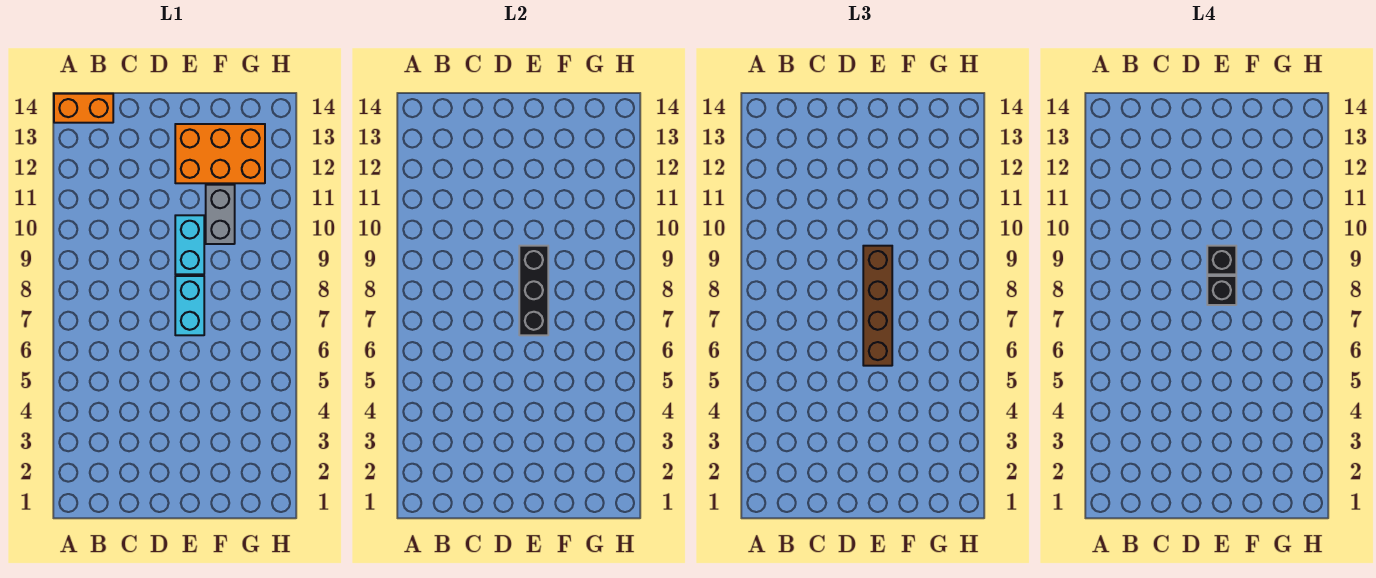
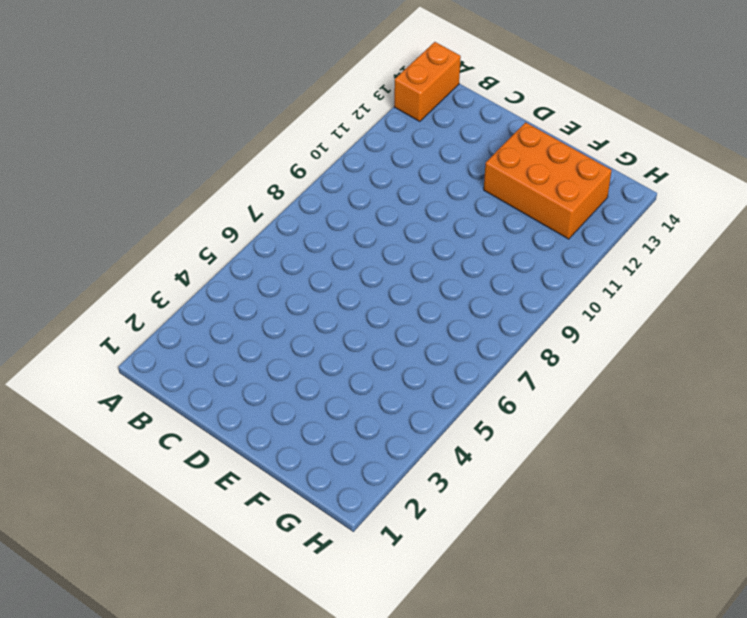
orange 1x2 brick [394,42,461,122] -> orange 1x2 brick turned to [54,94,113,123]
none -> cyan 1x2 brick [175,276,204,335]
none -> cyan 1x2 brick [175,215,204,274]

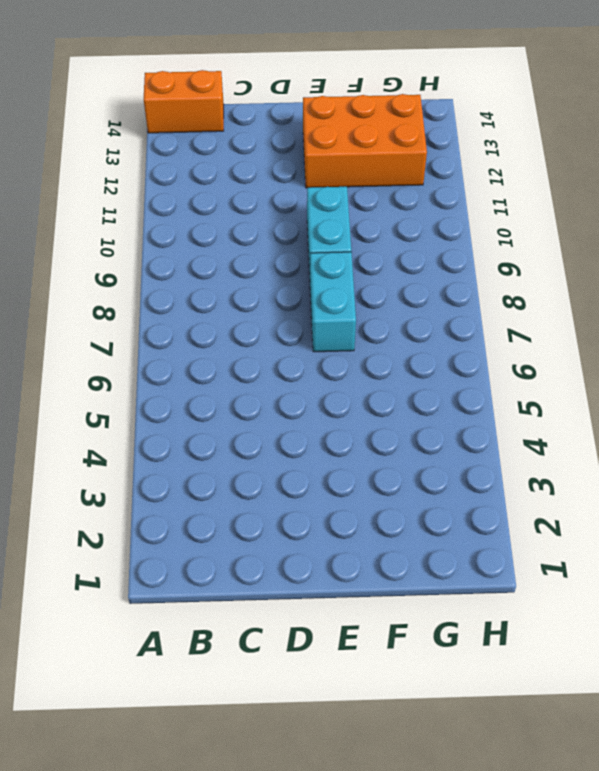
none -> grey 1x2 brick [206,185,235,244]
none -> black 1x3 brick [519,246,548,335]

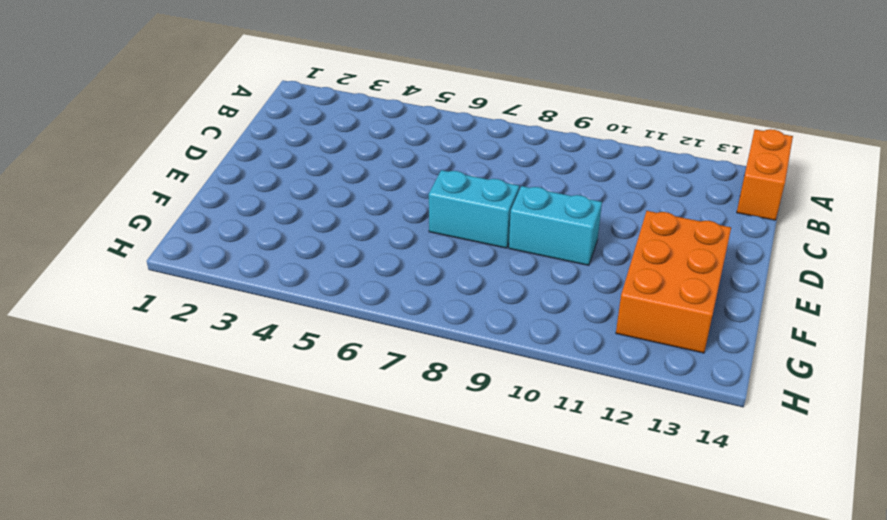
none -> grey 1x2 brick [206,185,235,244]
none -> black 1x3 brick [519,246,548,335]

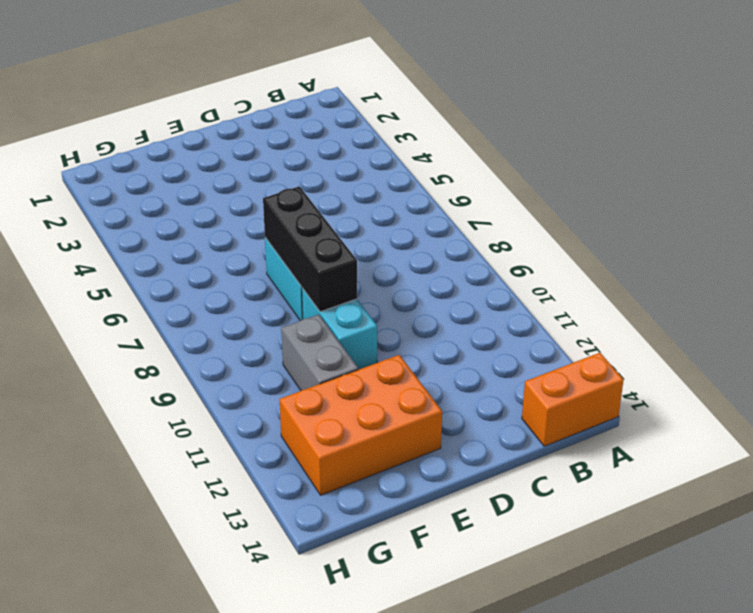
none -> brown 1x4 brick [863,246,892,366]
none -> black 1x1 brick [1207,276,1236,305]

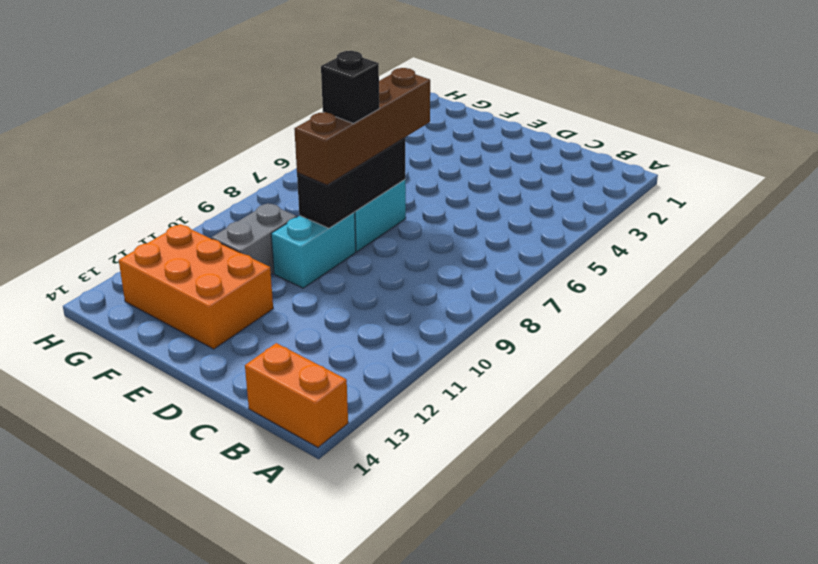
none -> black 1x1 brick [1207,246,1236,274]

